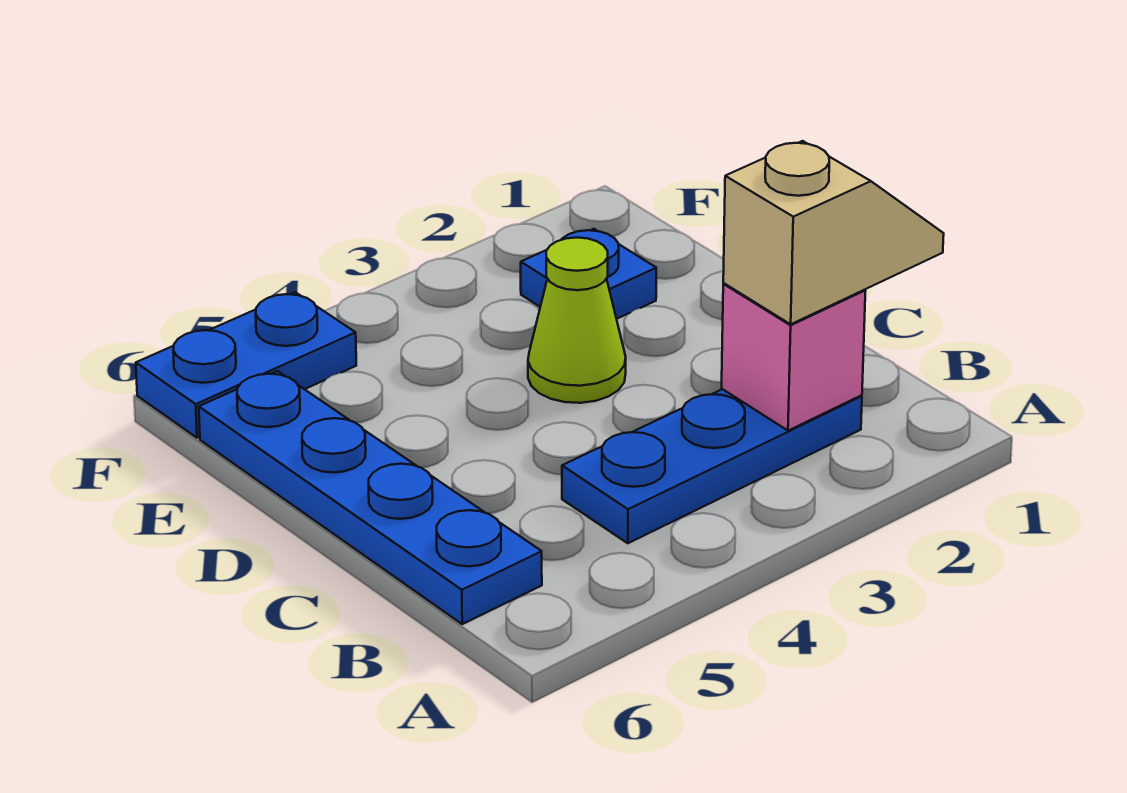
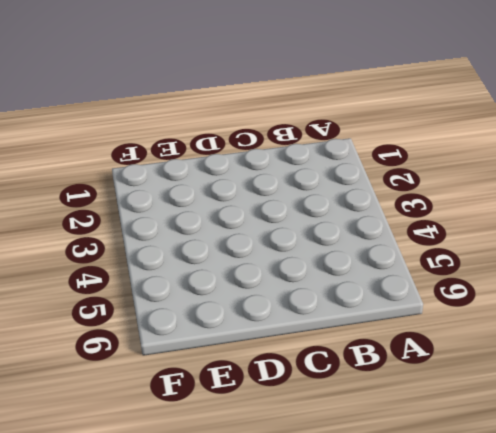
none -> blue 1x3 plate [562,389,862,543]
none -> blue 1x4 plate [199,371,542,624]

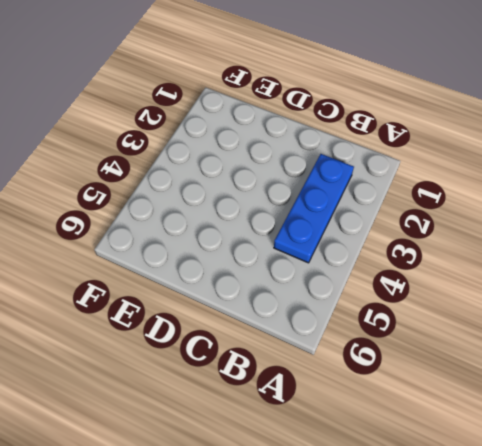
none -> blue 1x4 plate [199,371,542,624]
none -> lime 1x1 cone [528,238,626,403]

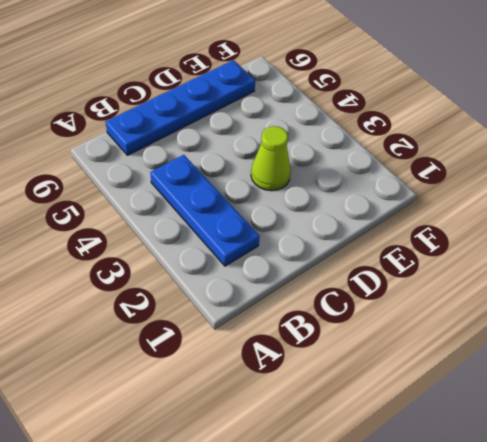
none -> blue 1x1 plate [521,229,656,319]
none -> blue 1x2 plate [136,292,356,438]

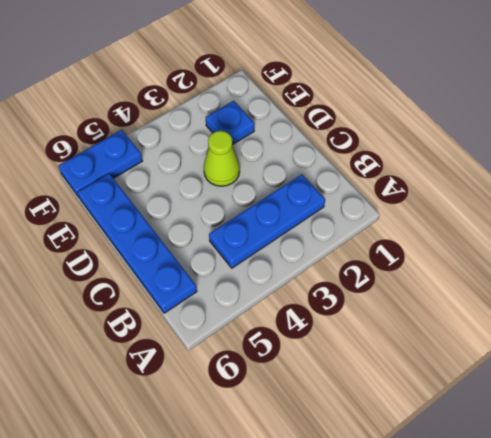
none -> pink 1x1 brick [722,283,866,431]
none -> tan 1x2 slope [723,141,944,324]

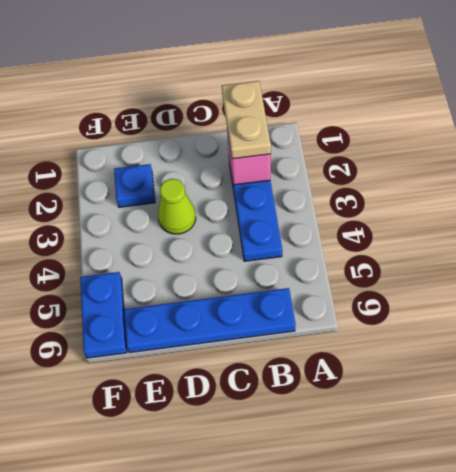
tan 1x2 plate [222,81,271,159] -> tan 1x2 slope [723,141,944,324]

